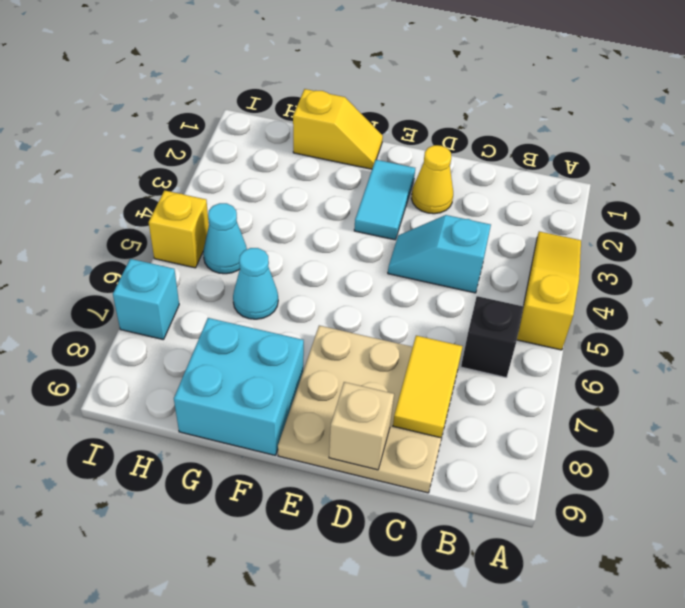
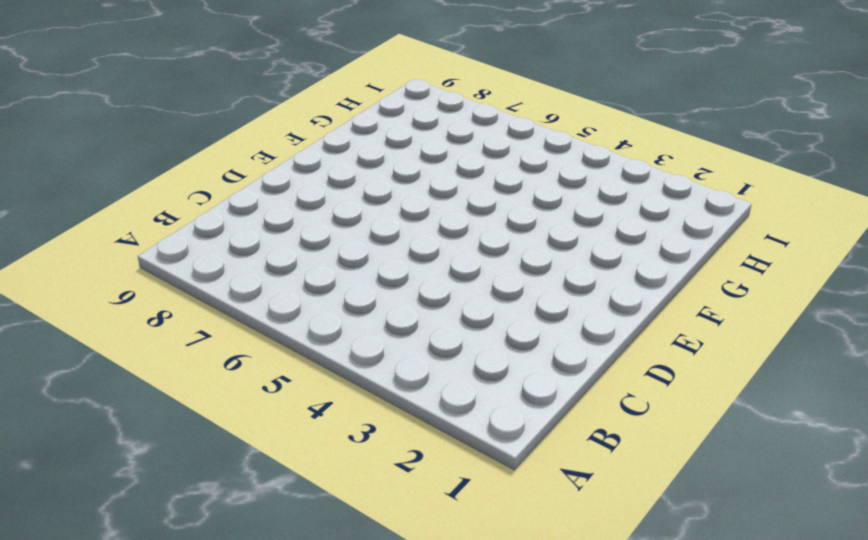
none -> yellow 1x3 slope [517,231,581,350]
none -> black 1x1 brick [461,296,523,378]
none -> cyan 1x2 slope [388,215,491,293]

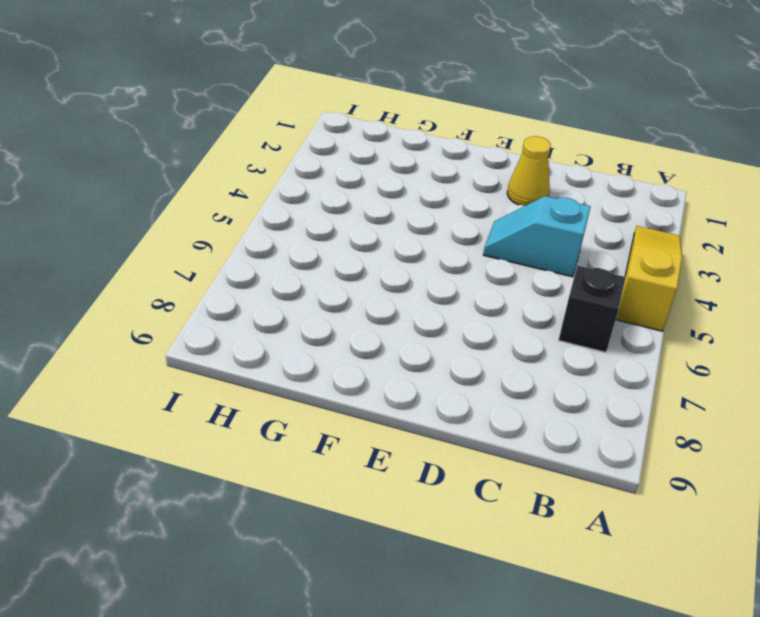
none -> tan 3x3 plate [278,326,458,493]
none -> cyan 1x2 tile [354,160,415,240]
none -> yellow 1x2 slope [293,89,383,169]

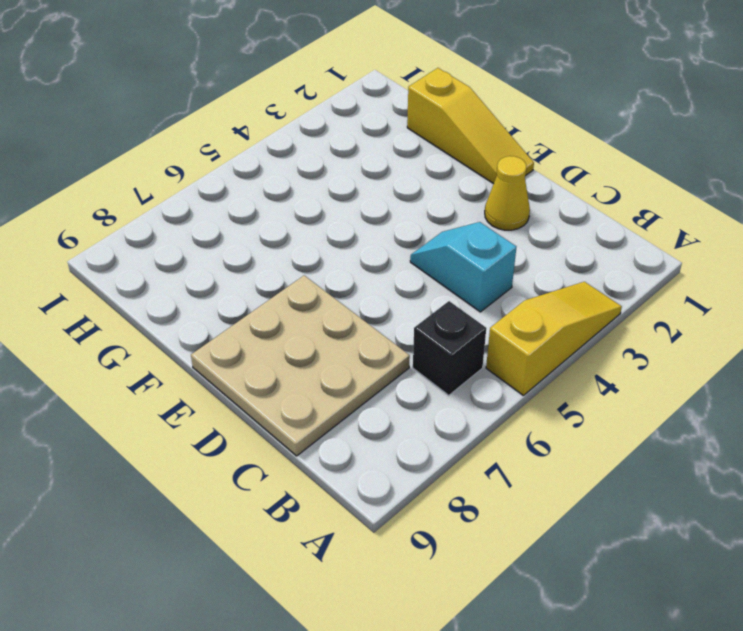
yellow 1x3 slope [407,68,534,184] -> yellow 1x2 slope [293,89,383,169]
none -> cyan 1x2 tile [354,160,415,240]
none -> cyan 2x2 brick [174,318,304,455]
none -> cyan 1x1 cone [233,248,278,319]

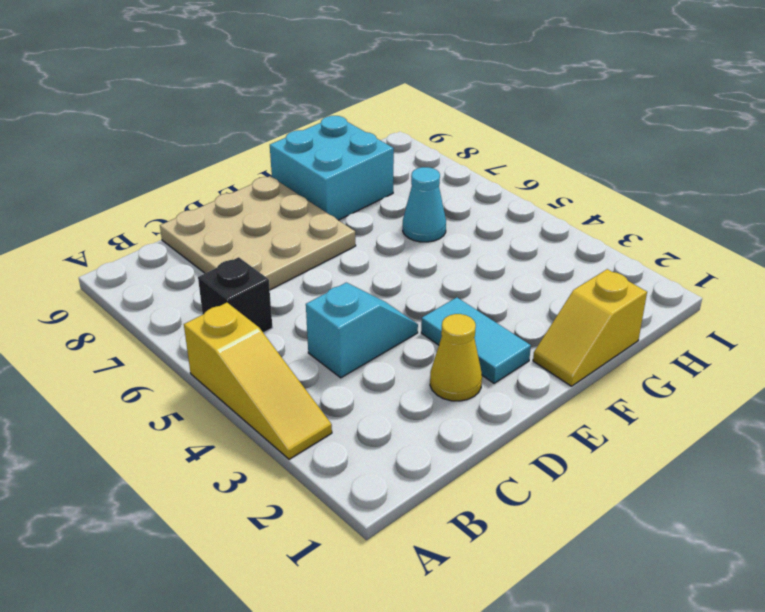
none -> cyan 1x1 cone [203,203,247,274]
none -> yellow 1x1 brick [149,190,209,268]
none -> cyan 1x1 brick [113,259,179,340]

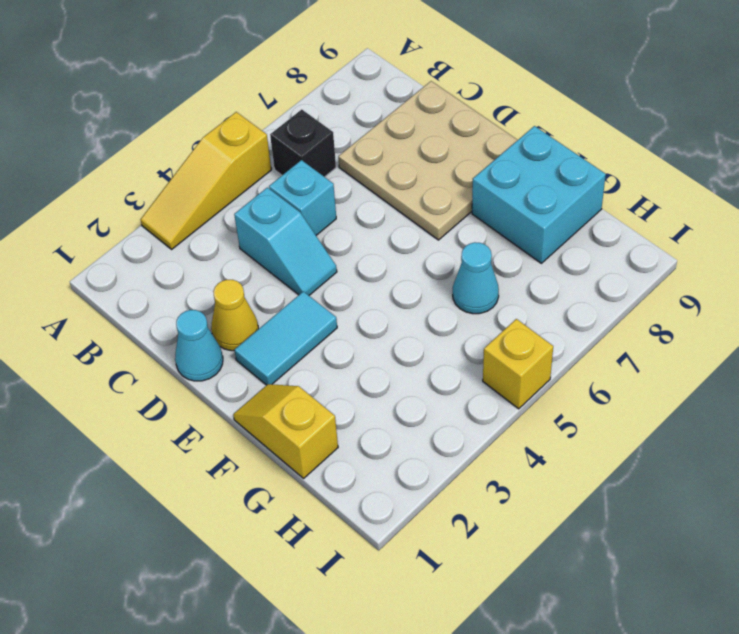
cyan 1x1 brick [269,160,336,235] -> cyan 1x1 brick moved to [113,259,179,340]
cyan 1x1 cone [175,310,223,381] -> cyan 1x1 cone moved to [203,203,247,274]
none -> yellow 1x2 tile [393,336,463,438]
none -> tan 1x1 brick [329,382,394,470]

